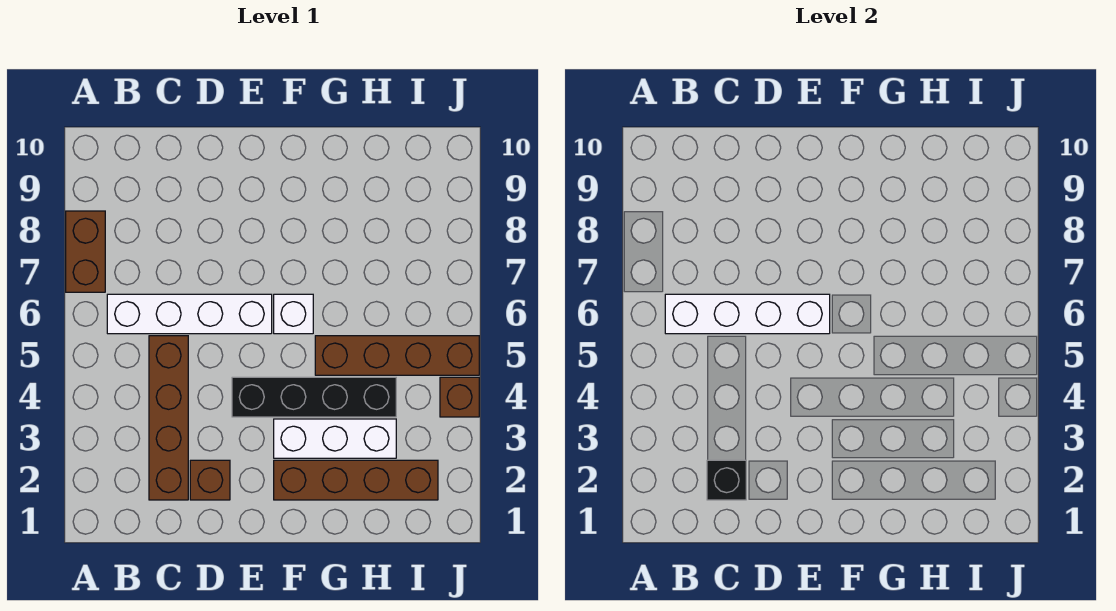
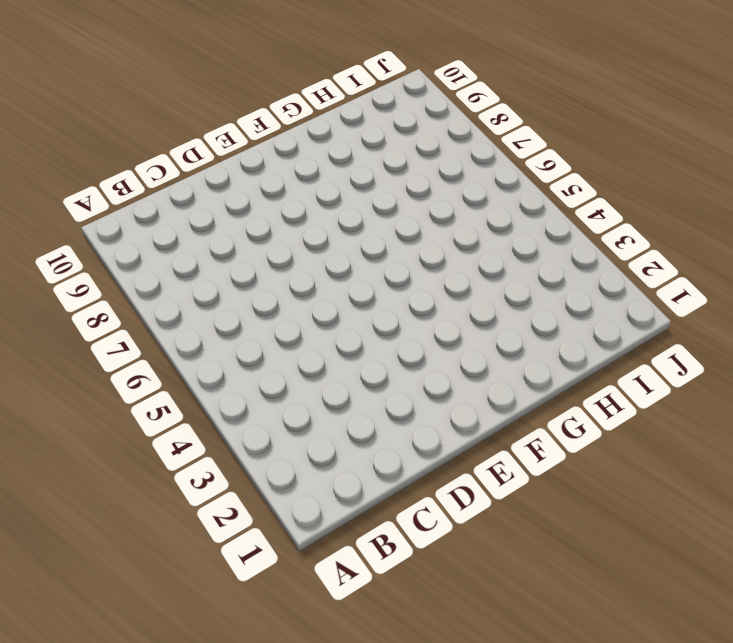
none -> brown 1x2 brick [66,211,105,292]
none -> white 1x4 brick [107,294,272,334]
none -> brown 1x4 brick [149,336,188,500]

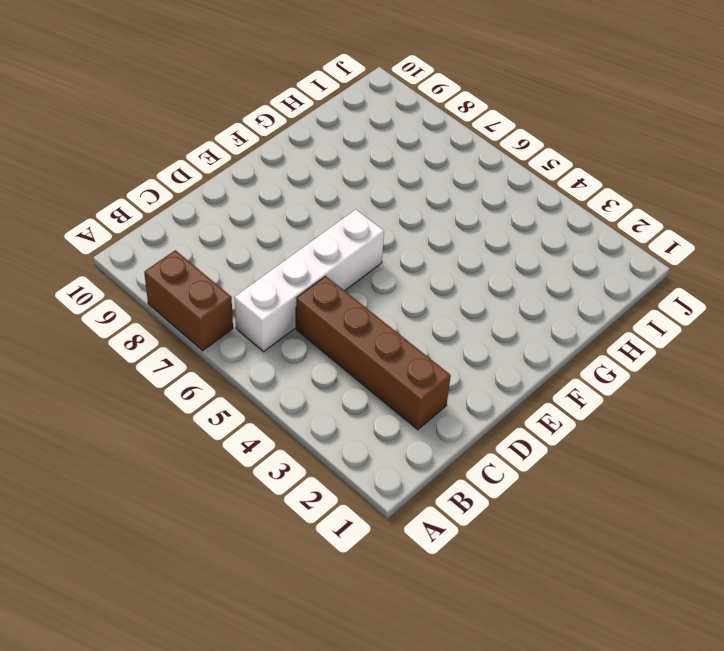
none -> brown 1x1 brick [190,460,230,500]
none -> black 1x4 brick [232,377,396,417]
none -> brown 1x4 brick [274,460,438,500]

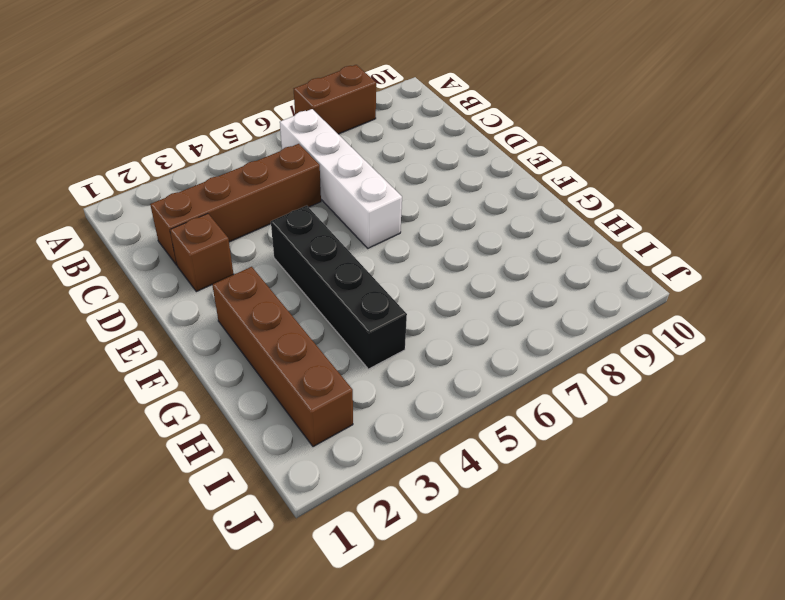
none -> white 1x3 brick [274,419,396,458]
none -> white 1x1 brick [274,294,313,334]
none -> brown 1x4 brick [315,336,479,375]

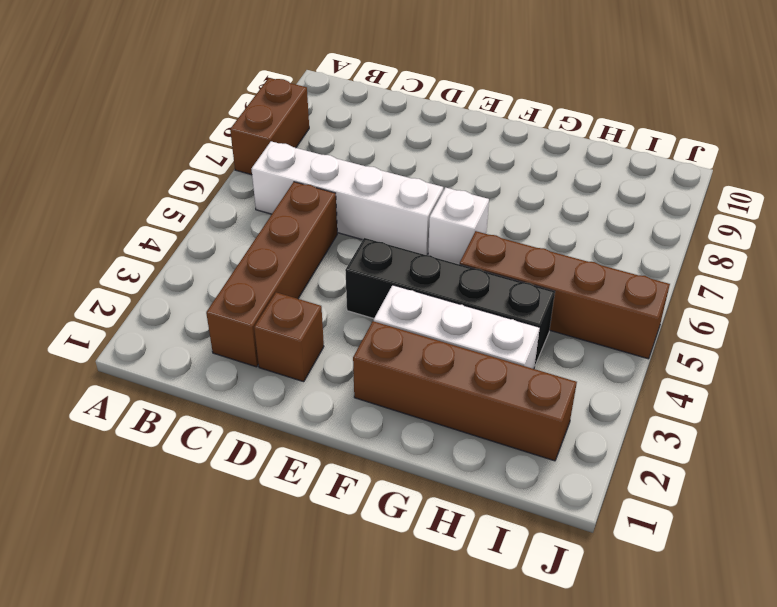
none -> brown 1x1 brick [440,377,479,417]
none -> white 1x4 brick [665,294,830,334]
none -> black 1x1 brick [707,460,746,500]

